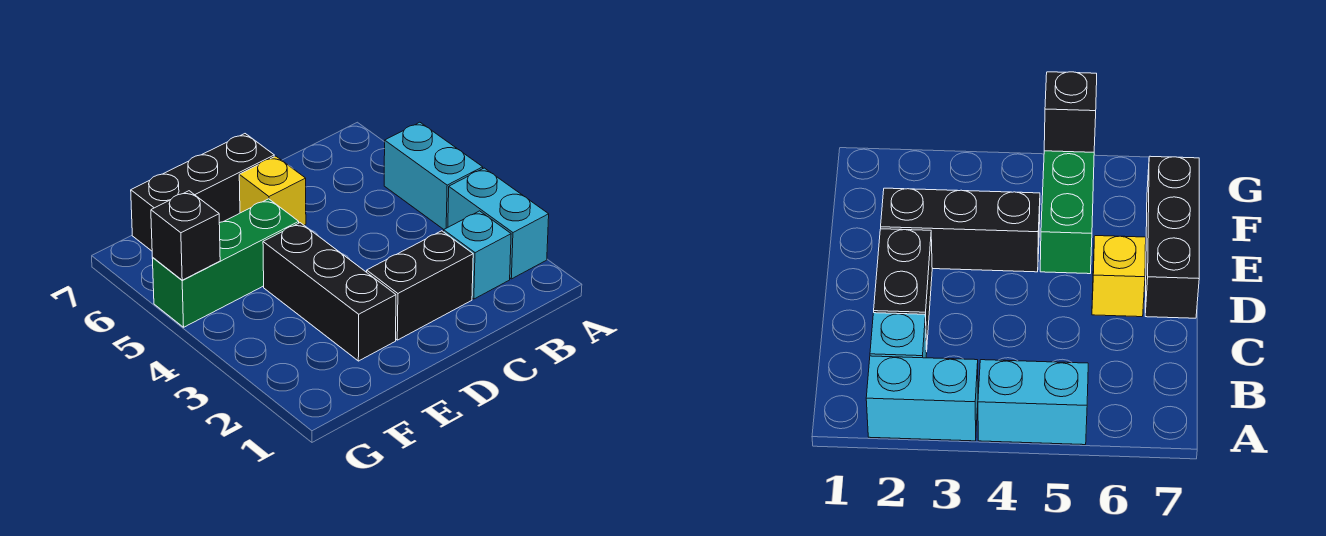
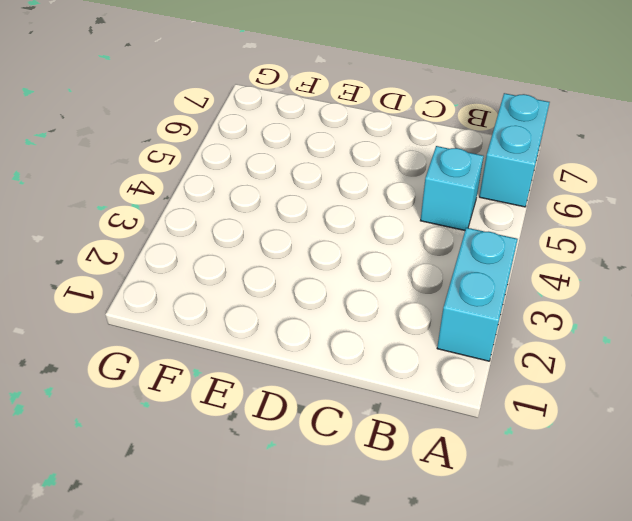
cyan 1x2 brick [479,93,550,207] -> cyan 1x2 brick moved to [384,122,483,229]
cyan 1x1 brick [420,146,484,230] -> cyan 1x1 brick moved to [444,211,511,299]
none -> black 1x2 brick [367,231,473,340]
none -> yellow 1x1 brick [239,156,306,225]

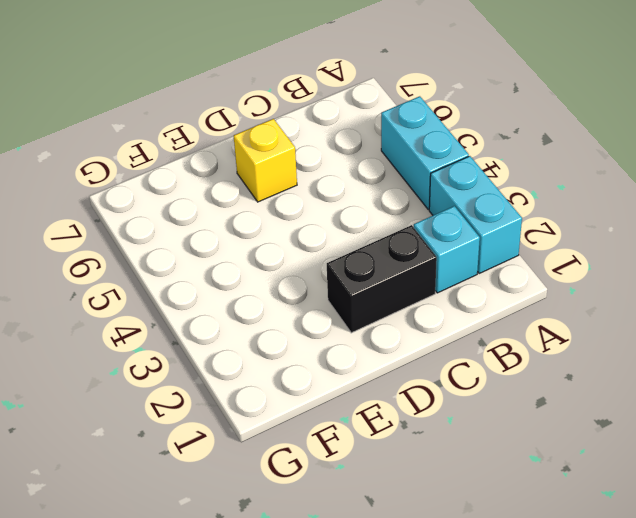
none -> black 1x3 brick [131,134,274,251]
none -> black 1x3 brick [263,223,396,361]

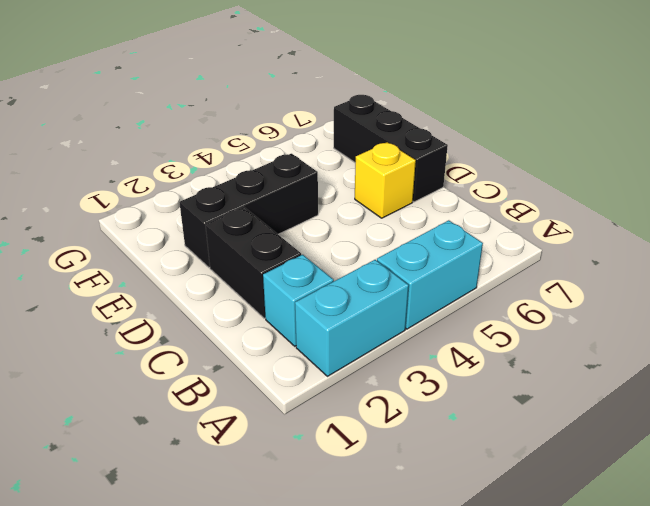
none -> green 1x3 brick [152,199,299,327]
none -> black 1x1 brick [151,191,220,280]

